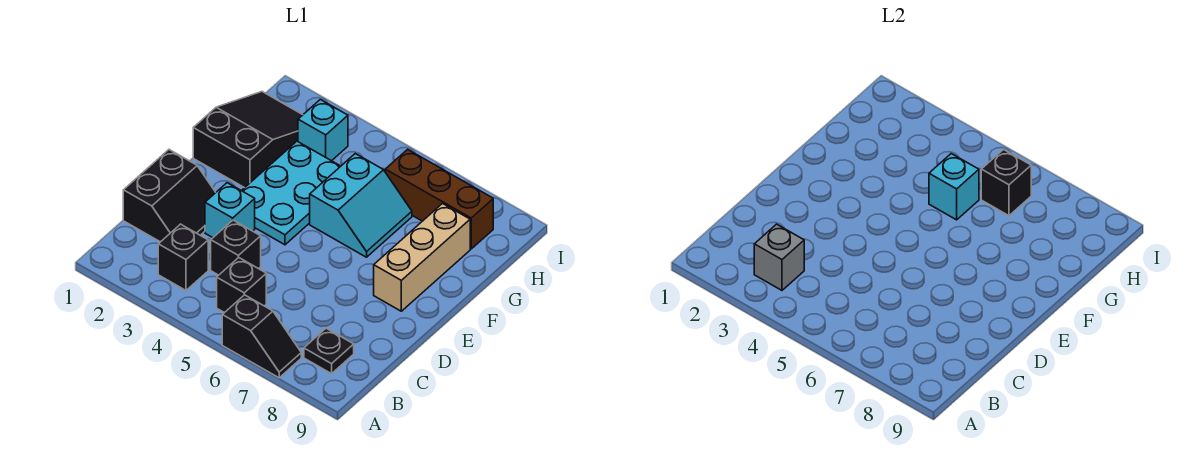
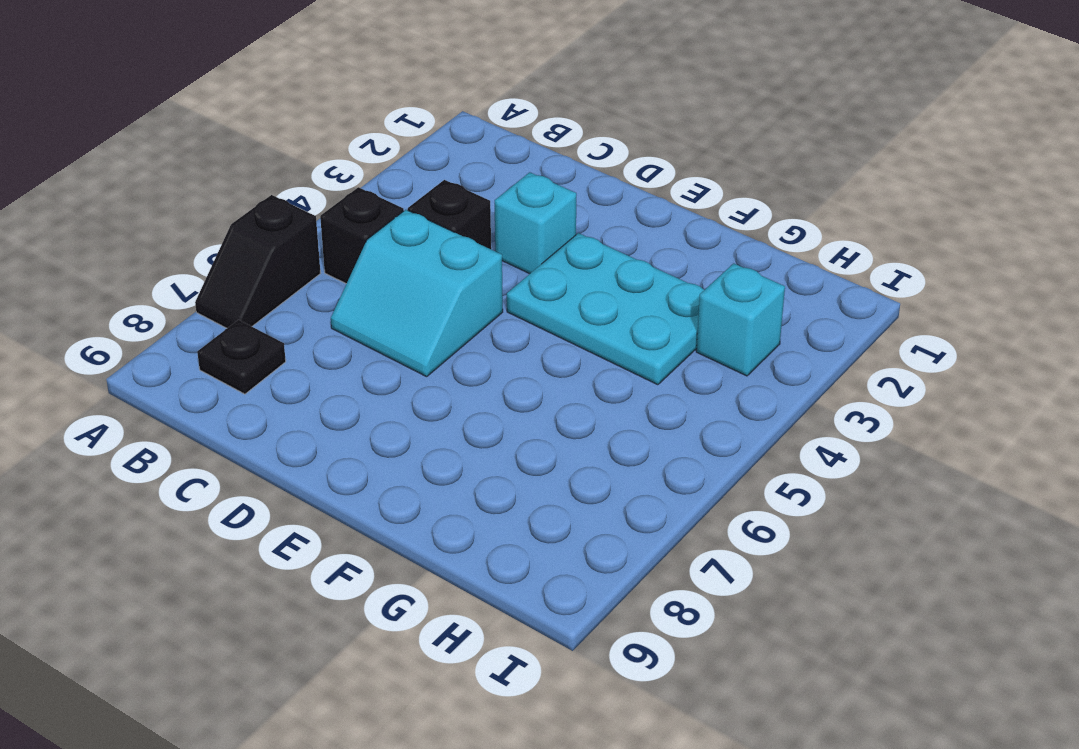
cyan 2x2 slope [331,210,503,377] -> cyan 2x2 slope moved to [310,154,412,257]
none -> black 1x1 brick [158,224,208,290]
none -> black 2x2 slope [123,150,216,242]
none -> tan 1x3 brick [374,204,470,311]

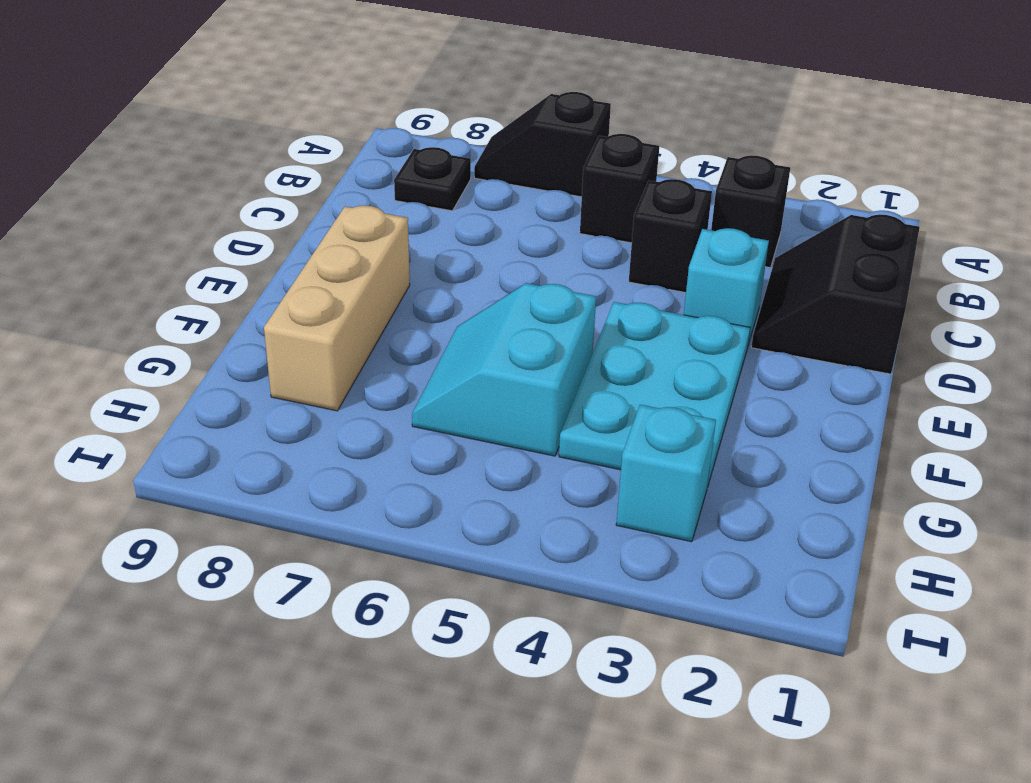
none -> black 2x3 slope [193,92,302,188]
none -> brown 1x3 brick [385,149,493,249]
none -> grey 1x1 brick [754,224,804,290]

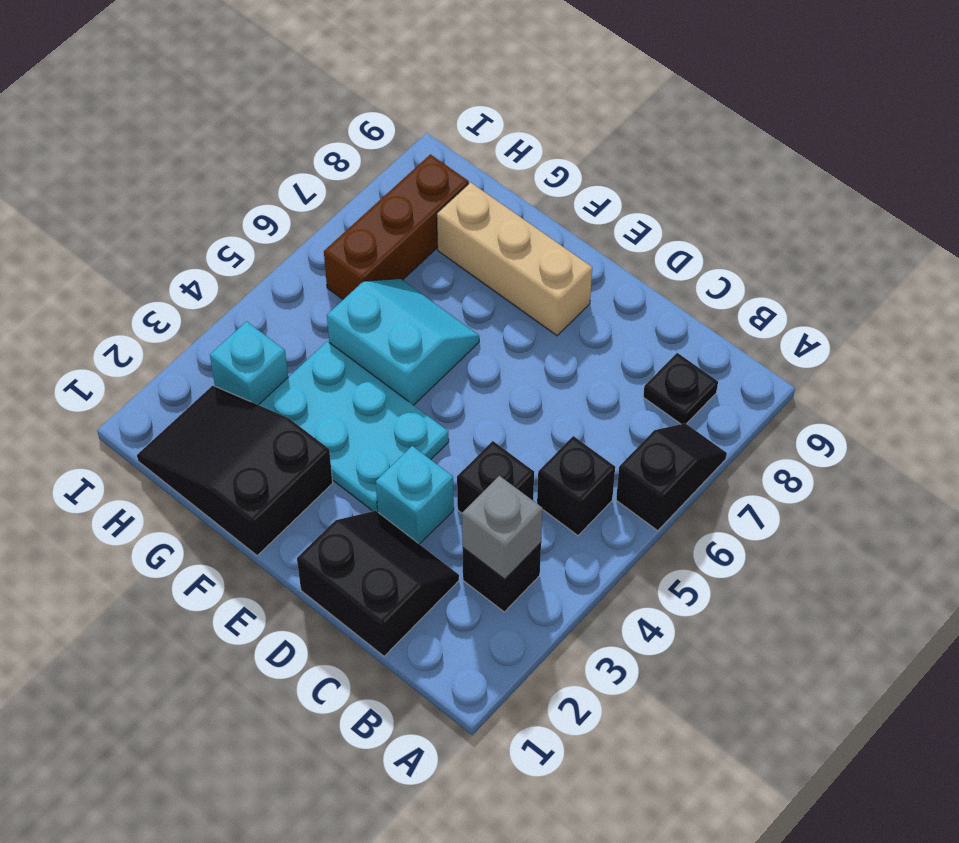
none -> cyan 1x1 brick [929,154,979,220]
none -> black 1x1 brick [981,149,1031,216]

